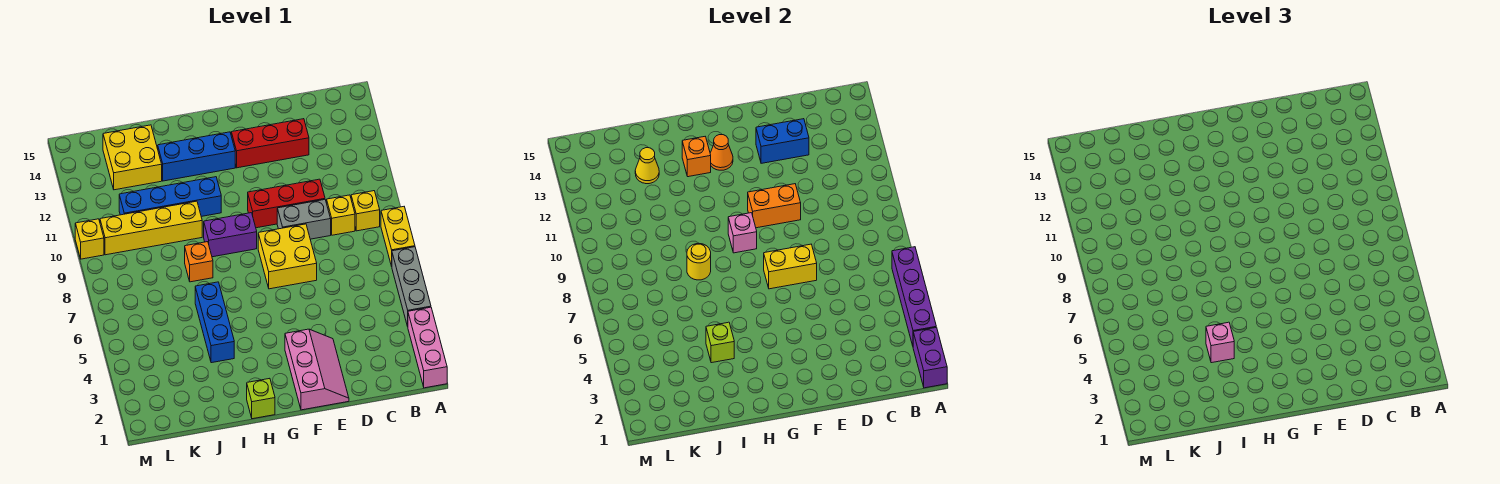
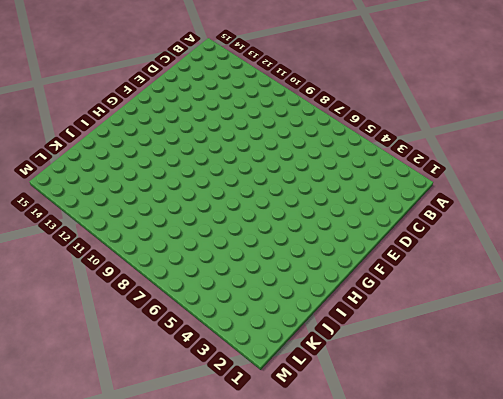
none -> pink 1x3 brick [408,307,447,388]
none -> grey 1x3 brick [392,247,431,326]
none -> yellow 1x2 brick [381,207,415,266]
none -> yellow 1x1 brick [351,191,380,231]

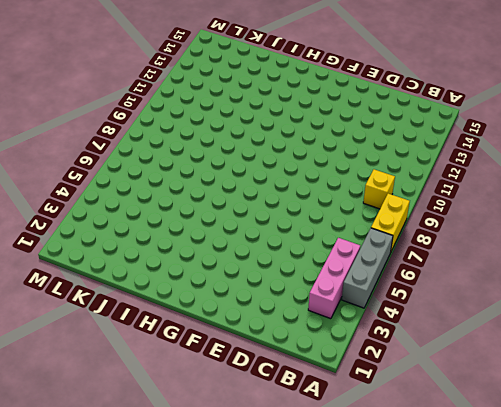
pink 1x3 brick [308,238,360,319] -> pink 1x3 brick moved to [408,307,447,388]
none -> yellow 1x1 brick [327,195,355,235]
none -> grey 1x2 brick [277,200,331,239]
none -> red 1x3 brick [248,179,325,228]
none -> red 1x3 brick [231,119,309,168]

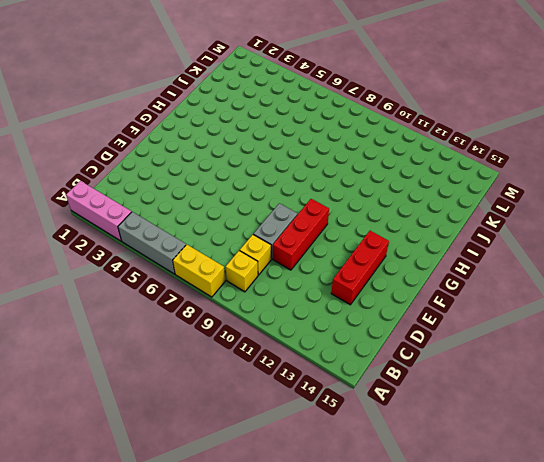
none -> pink 2x3 slope [285,329,349,410]
none -> yellow 2x2 brick [258,224,317,289]
none -> purple 1x2 brick [204,213,257,257]
none -> blue 1x3 brick [158,132,235,181]

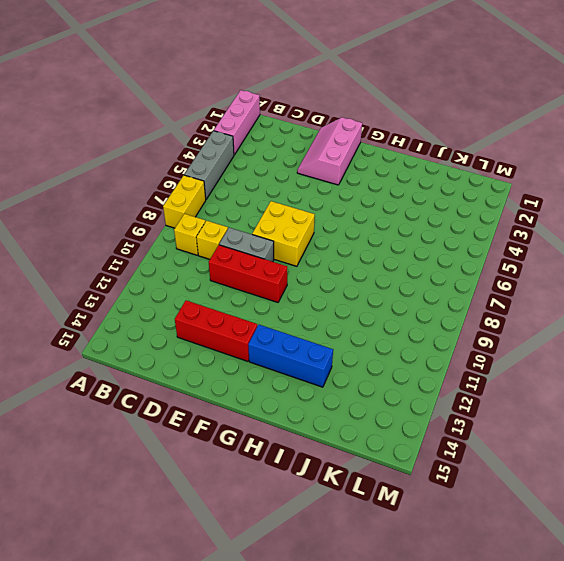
none -> purple 1x2 brick [204,213,257,257]
none -> lime 1x1 brick [247,378,275,419]
none -> blue 1x4 brick [119,177,221,217]
none -> blue 1x3 brick [195,282,234,363]

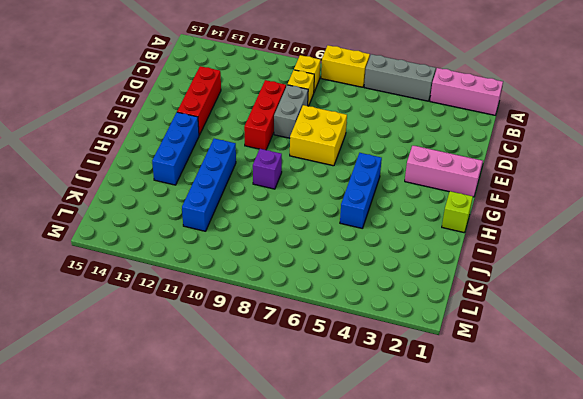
blue 1x3 brick [340,153,382,228] -> blue 1x3 brick turned to [195,282,234,363]
purple 1x1 brick [253,149,282,189] -> purple 1x2 brick [204,213,257,257]
none -> orange 1x1 brick [185,242,213,282]
none -> yellow 1x4 brick [100,201,202,255]
none -> yellow 2x2 brick [103,125,162,190]
none -> yellow 1x1 brick [75,219,104,259]

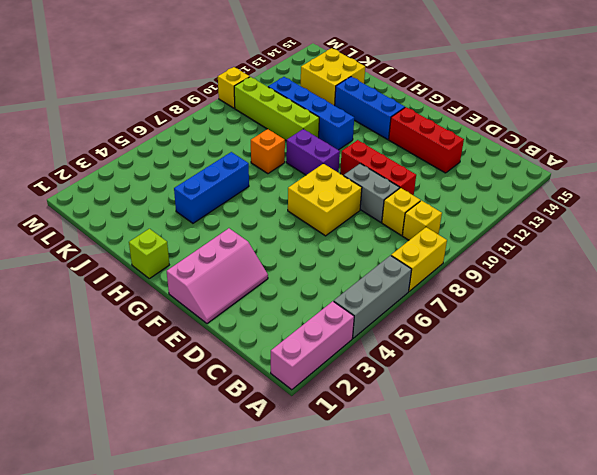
lime 1x4 brick [234,77,319,141] -> yellow 1x4 brick [100,201,202,255]
none -> purple 1x2 brick [913,327,947,388]
none -> purple 1x4 brick [892,247,936,346]
none -> blue 1x2 brick [756,119,809,163]
none -> yellow 1x2 brick [764,244,817,289]

